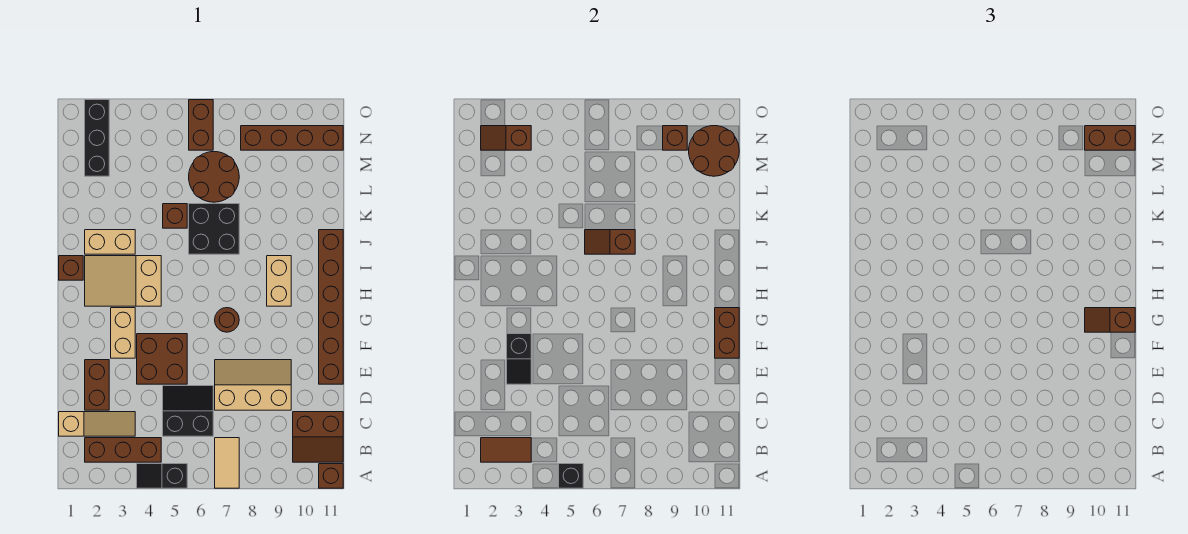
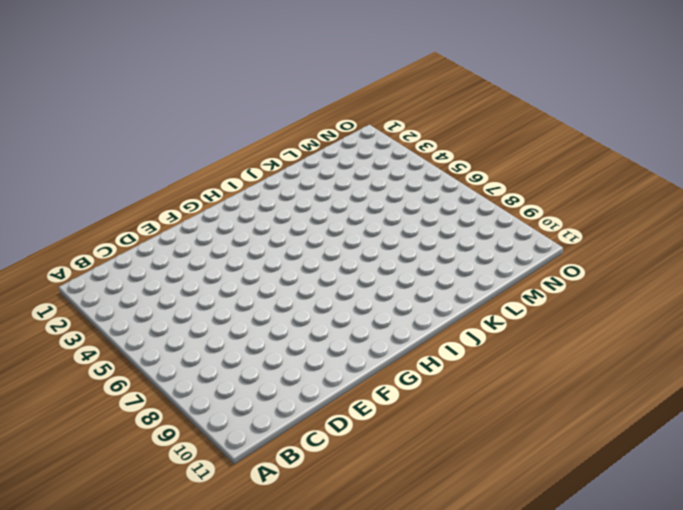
none -> black 1x2 slope [137,464,187,488]
none -> tan 1x2 tile [215,438,239,488]
none -> brown 1x1 brick [319,464,343,488]
none -> brown 1x3 brick [85,438,161,462]

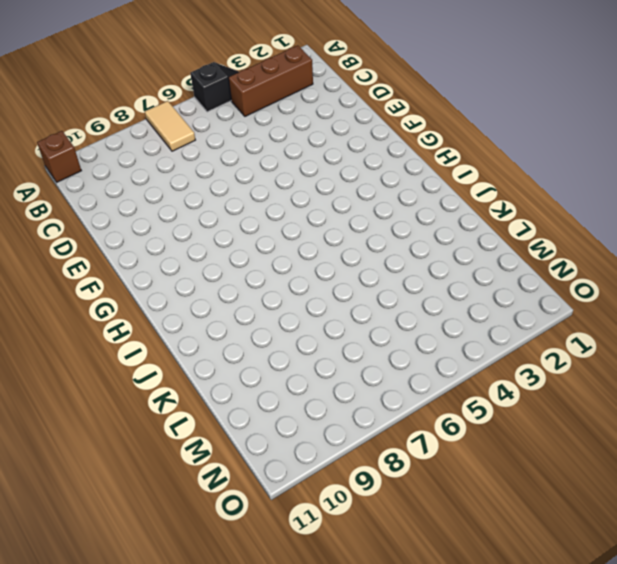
none -> brown 2x2 slope [293,412,343,462]
none -> tan 1x3 slope [59,412,135,436]
none -> black 2x2 slope [163,386,213,436]
none -> brown 1x2 brick [85,360,109,410]

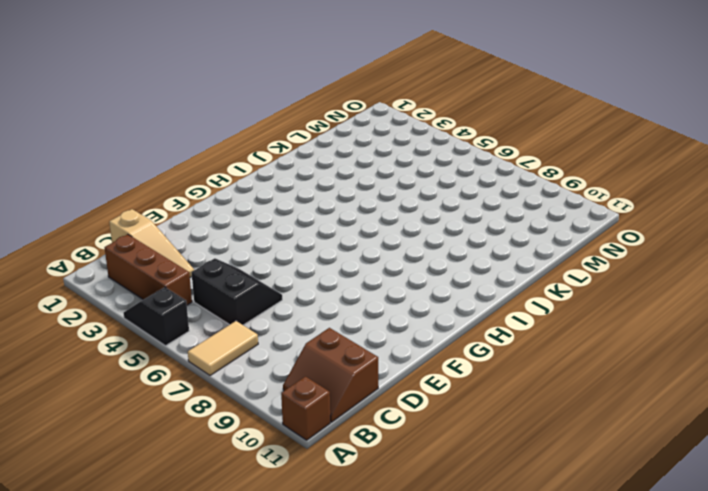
none -> brown 1x2 brick [85,360,109,410]
none -> tan 2x3 slope [215,360,291,410]
none -> brown 2x2 brick [137,334,187,384]
none -> brown 1x6 brick [319,230,343,384]

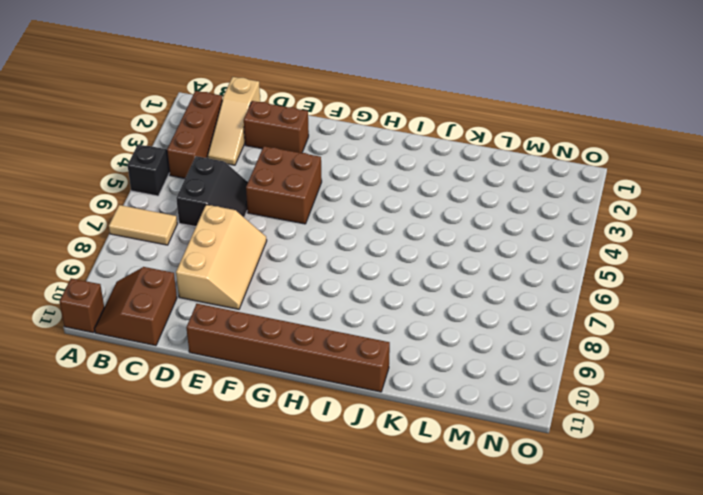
none -> tan 1x2 brick [111,308,135,358]
none -> brown 1x1 round brick [215,308,239,332]
none -> tan 2x3 slope [85,256,161,306]
none -> tan 1x2 brick [267,256,291,306]

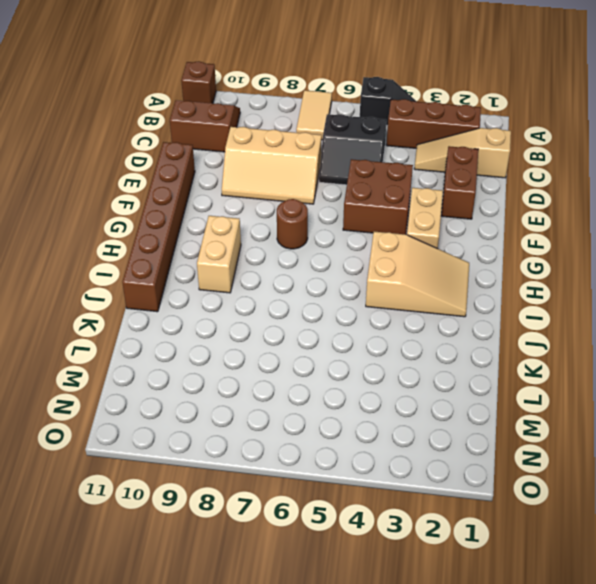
none -> brown 1x1 brick [59,256,83,280]
none -> tan 1x2 brick [85,230,135,254]
none -> black 2x2 brick [189,204,239,254]
none -> brown 1x1 brick [163,204,187,228]

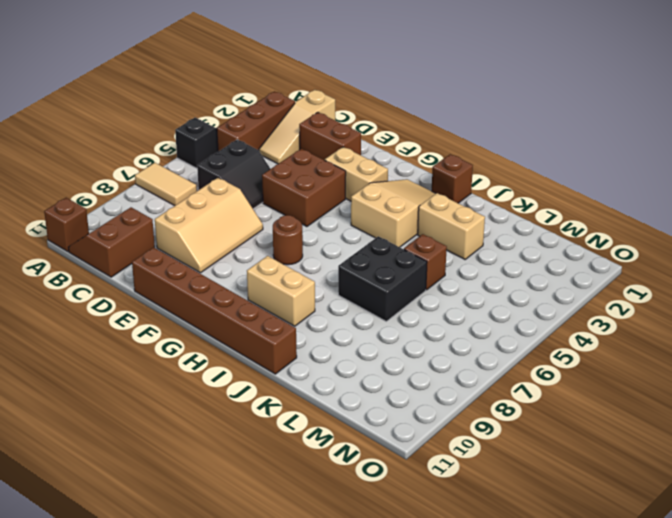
tan 1x2 brick [418,193,485,259] -> tan 1x2 brick turned to [85,230,135,254]
none -> brown 2x2 round brick [189,152,239,202]
none -> black 1x3 brick [85,100,109,176]
none -> brown 1x2 brick [189,100,213,150]
none -> brown 1x4 brick [241,126,343,150]

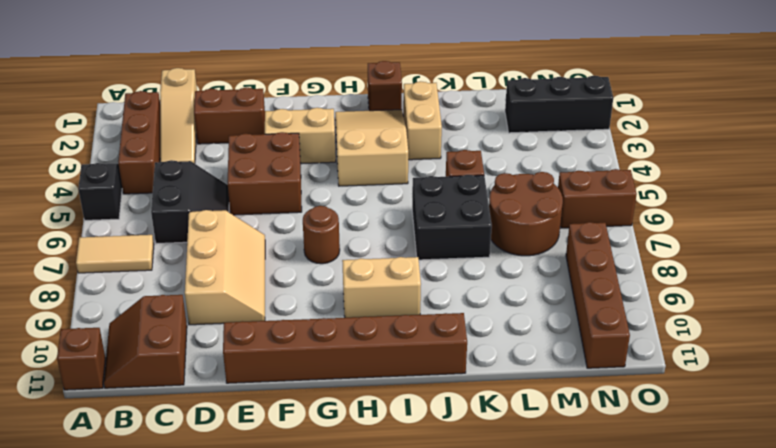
none -> black 1x1 brick [559,464,583,488]
none -> brown 1x2 tile [481,438,531,462]
none -> black 1x2 slope [507,334,531,384]
none -> brown 1x2 brick [715,308,739,358]

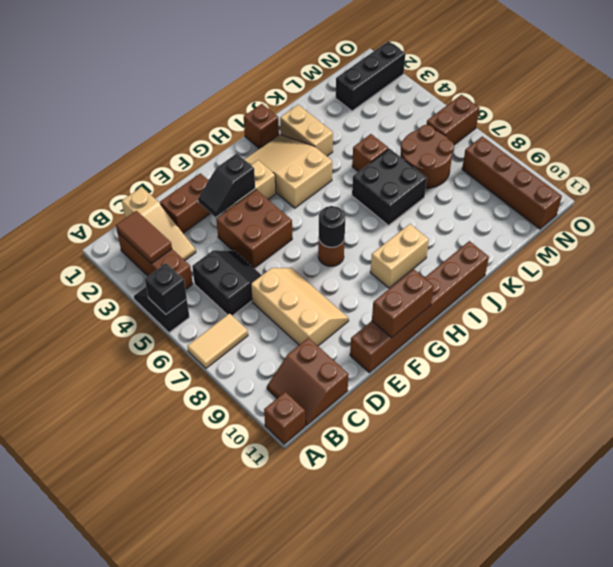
black 1x1 round brick [318,206,346,247] -> none
none -> brown 1x2 slope [585,230,635,254]
none -> brown 2x2 round brick [689,126,739,176]
none -> brown 1x2 slope [481,126,531,150]
none -> brown 1x1 brick [663,126,687,150]

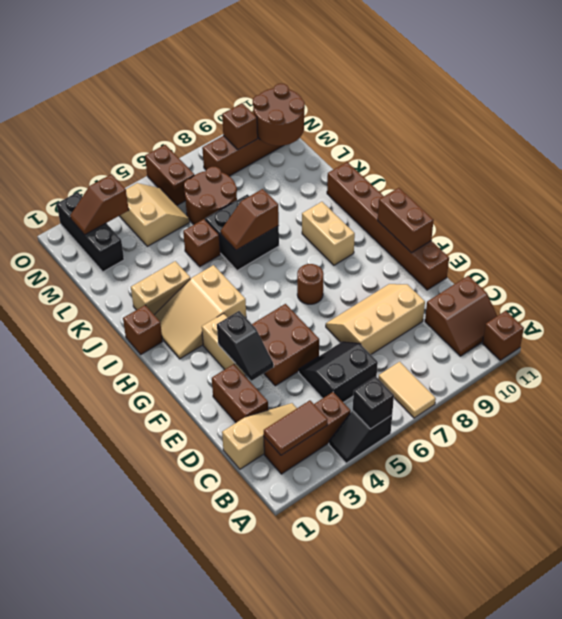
tan 2x2 slope [120,183,190,246] -> none
none -> brown 1x2 slope [1085,308,1135,332]
none -> brown 1x2 brick [1085,126,1135,150]

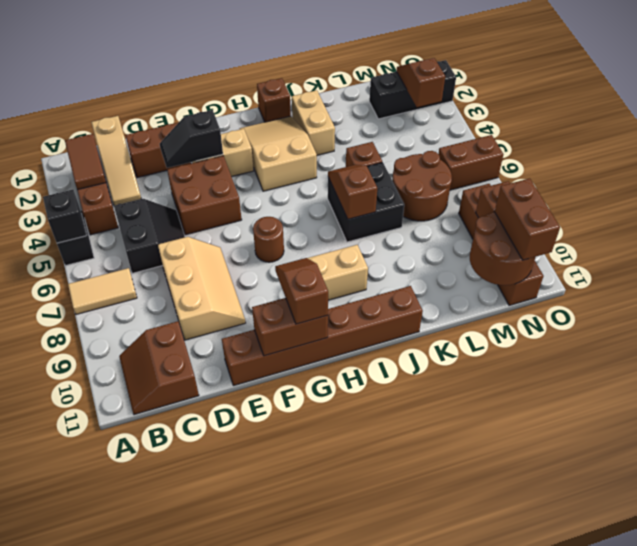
none -> brown 1x1 brick [319,464,343,488]

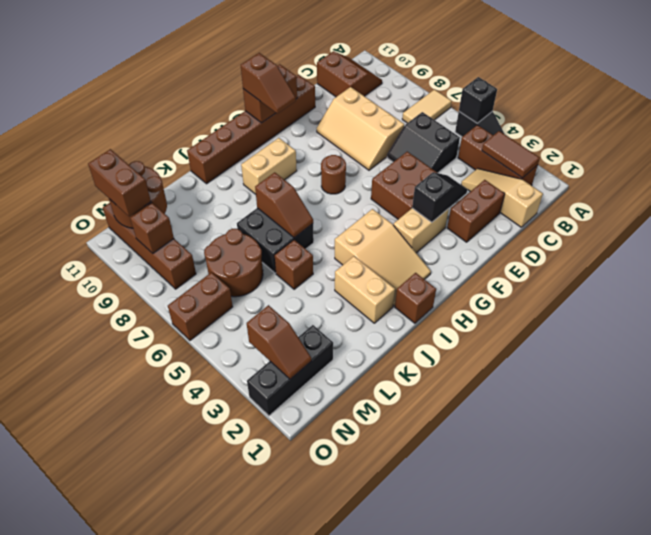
none -> brown 1x1 brick [319,464,343,488]

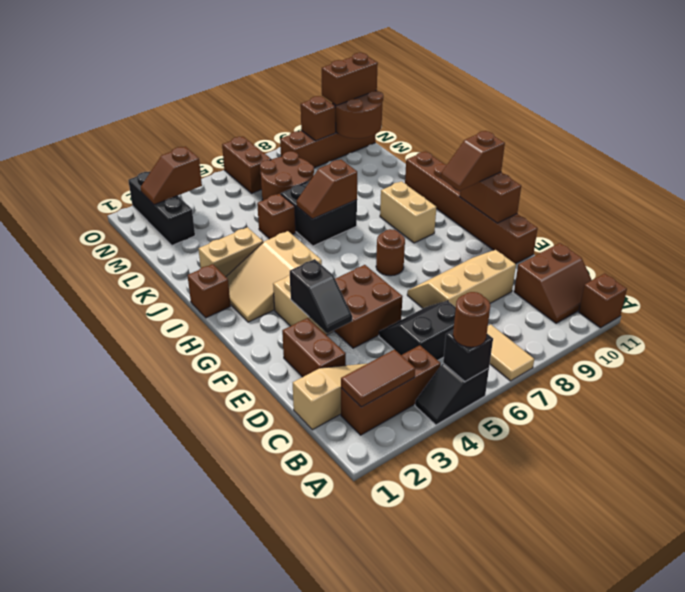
brown 1x1 round brick [453,292,490,347] -> none

